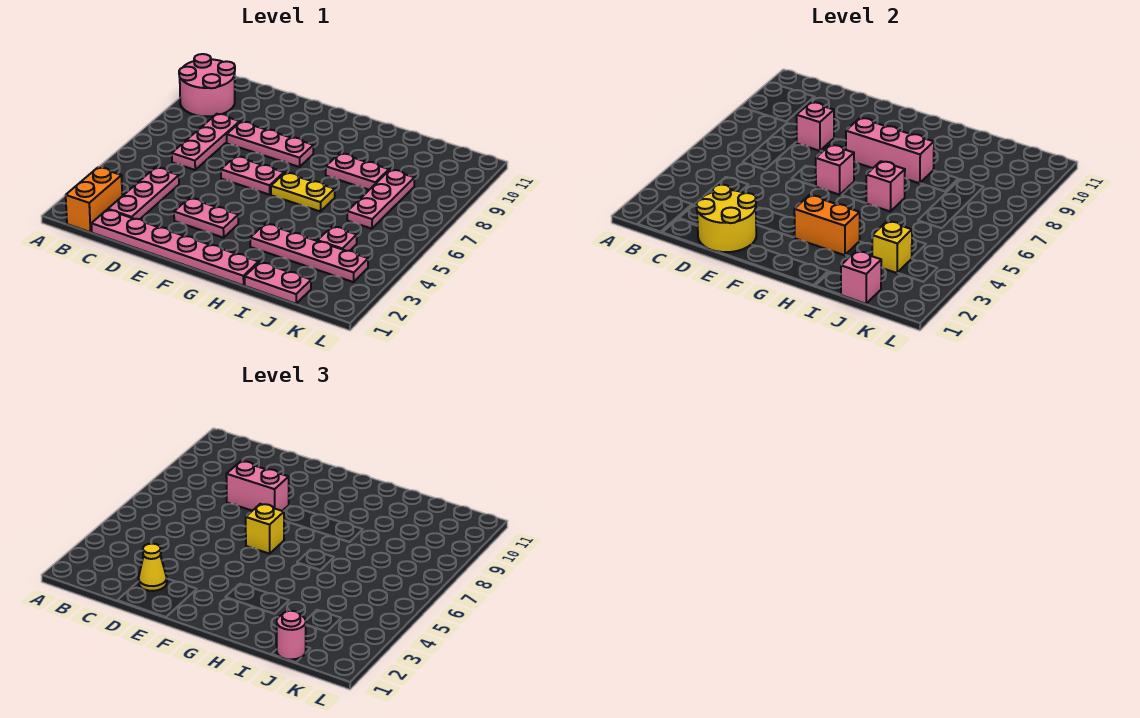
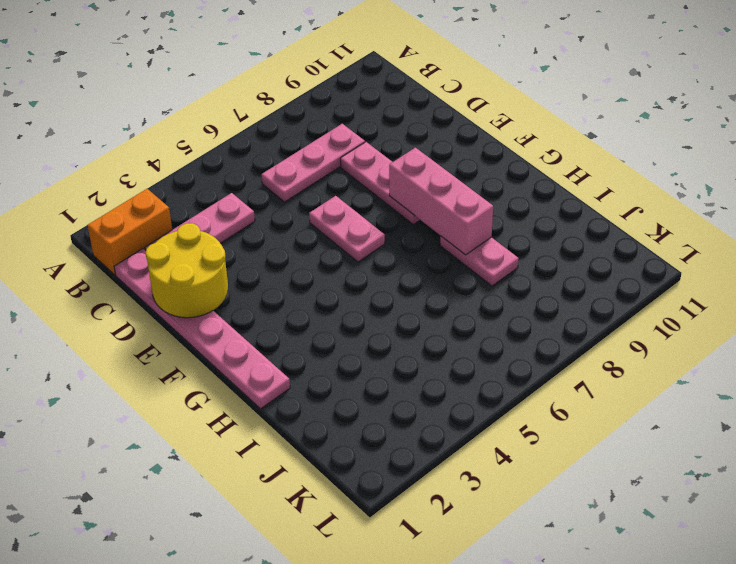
none -> pink 2x2 round brick [179,54,235,116]
none -> pink 1x2 plate [174,198,238,238]
none -> yellow 1x2 plate [271,173,335,211]

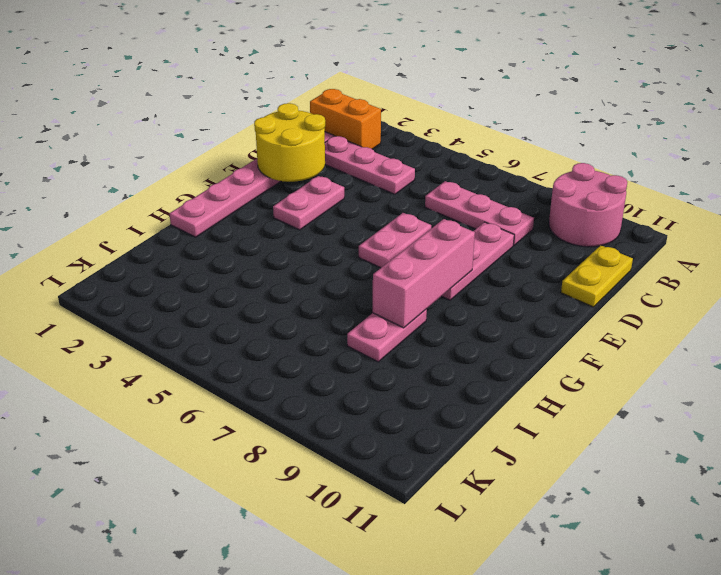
yellow 1x2 plate [561,245,633,307] -> yellow 1x2 plate moved to [271,173,335,211]
none -> pink 1x4 plate [250,224,368,282]
none -> pink 1x2 plate [245,262,311,304]
none -> pink 1x1 plate [318,226,357,251]

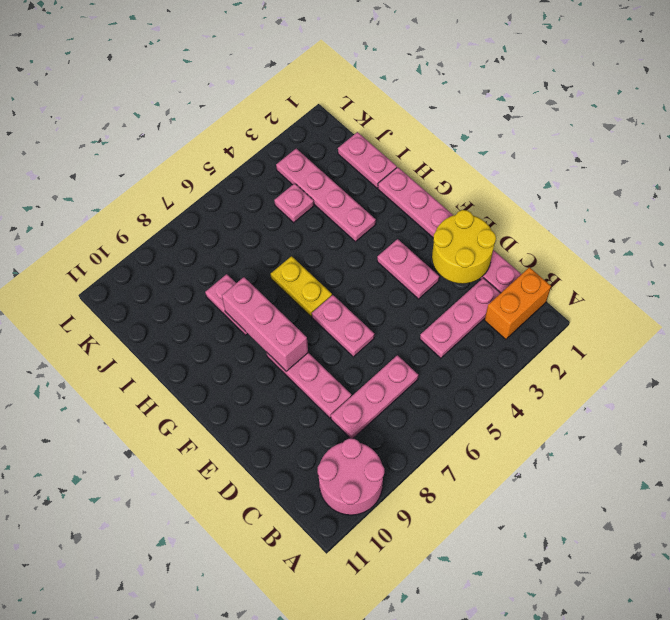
none -> pink 1x3 plate [347,170,415,229]
none -> pink 1x1 brick [796,102,834,151]
none -> pink 1x1 brick [816,145,854,195]

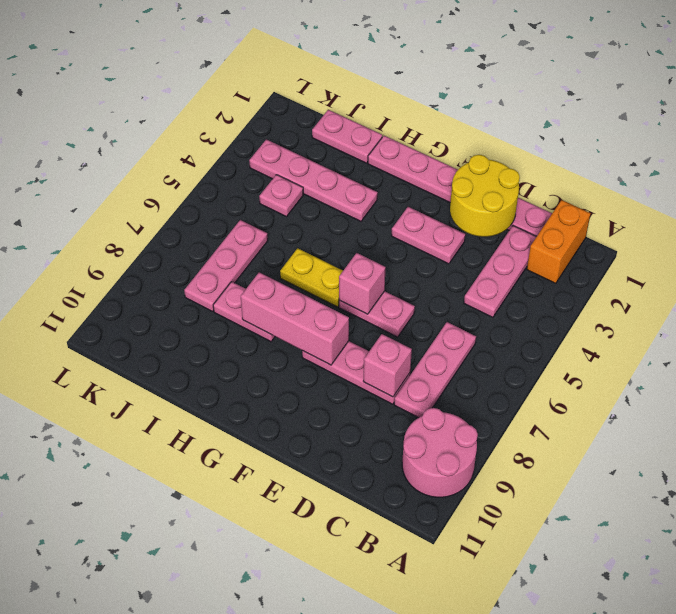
none -> orange 1x2 brick [794,195,860,255]
none -> pink 1x1 brick [866,161,905,211]
none -> pink 1x1 brick [841,251,881,304]

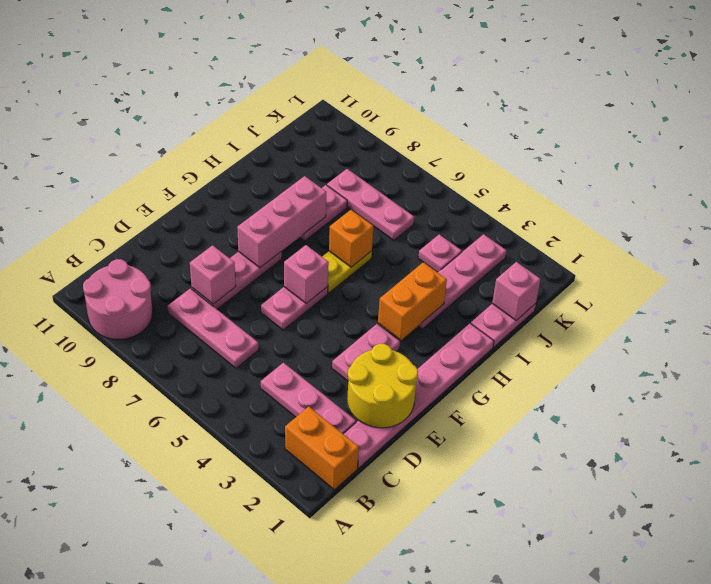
orange 1x1 brick [329,210,373,267] -> pink 1x1 brick [866,161,905,211]
none -> yellow 1x1 brick [872,221,912,273]
none -> yellow 1x1 cone [138,544,167,591]
none -> pink 1x2 brick [226,461,289,511]

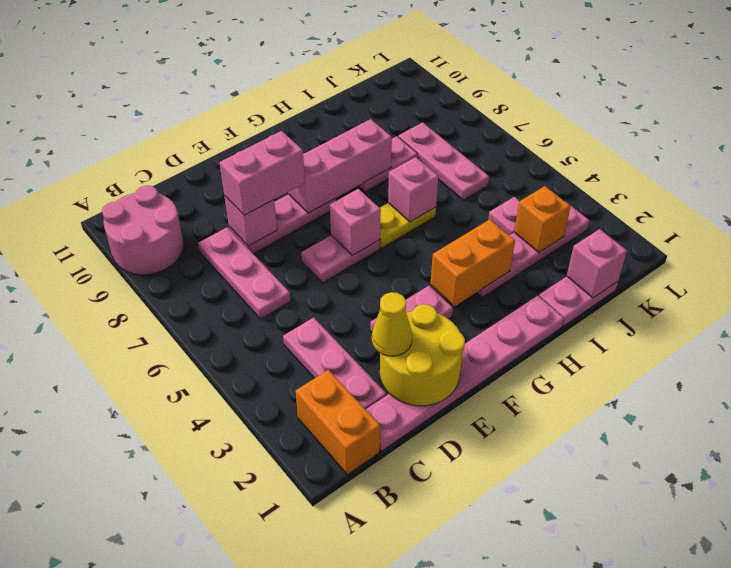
orange 1x1 brick [514,186,570,252] -> yellow 1x1 brick [872,221,912,273]
none -> yellow 1x1 brick [246,504,284,554]
none -> pink 1x1 round brick [277,611,306,659]

